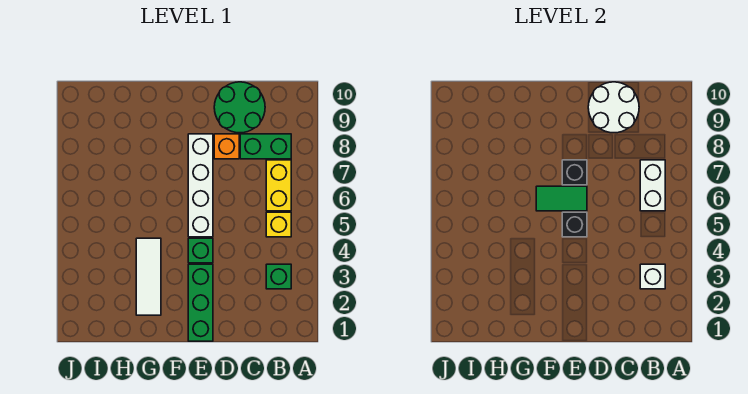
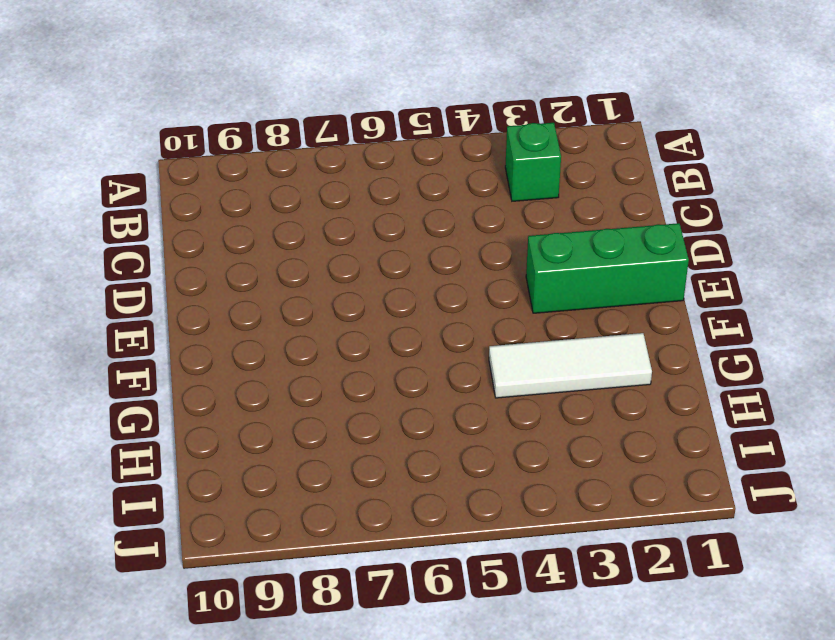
none -> yellow 1x1 brick [266,212,291,237]
none -> yellow 1x2 brick [266,160,291,211]
none -> green 1x2 brick [240,134,291,159]

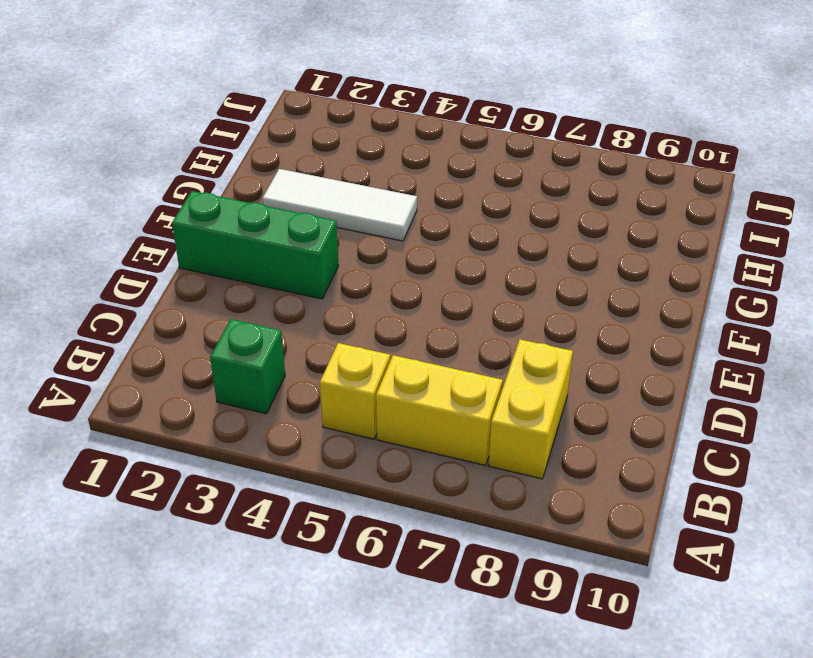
yellow 1x2 brick [488,339,573,479] -> green 1x2 brick [240,134,291,159]
none -> green 2x2 round brick [214,82,265,133]
none -> orange 1x1 brick [214,134,239,159]
none -> green 1x1 brick [188,238,213,263]

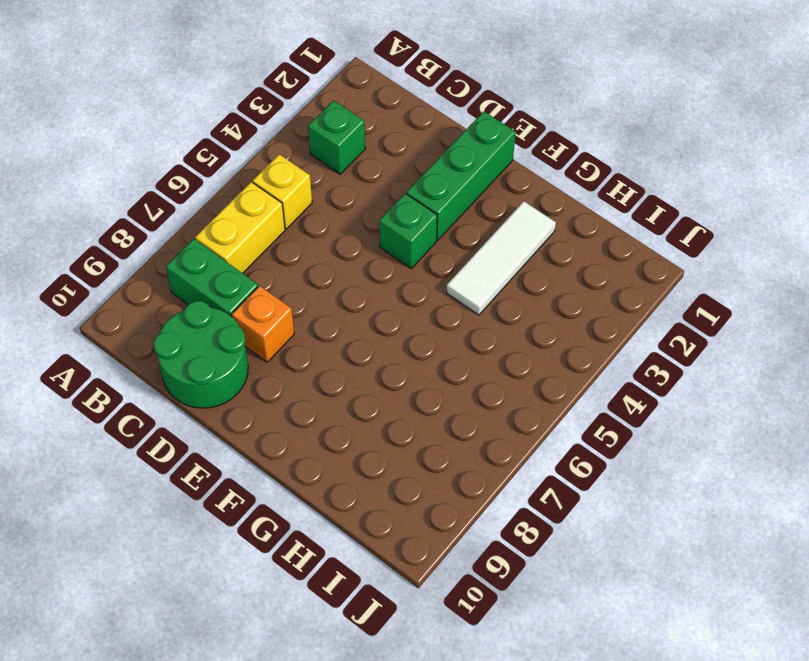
none -> white 1x4 brick [188,134,213,237]
none -> white 1x1 brick [640,264,665,289]
none -> white 1x2 brick [640,160,665,211]

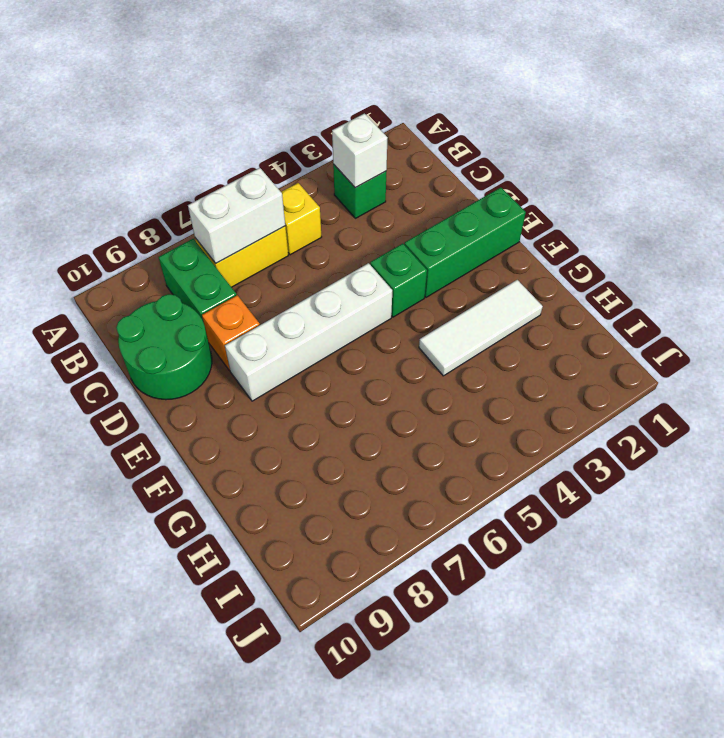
none -> white 2x2 round brick [588,82,639,133]
none -> black 1x1 brick [562,212,587,237]
none -> green 1x2 tile [536,186,587,211]

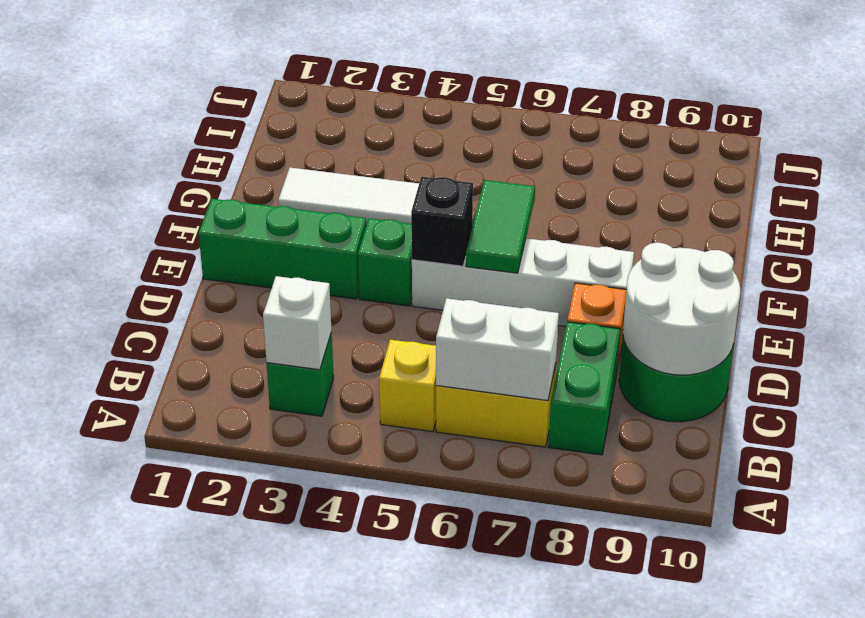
none -> black 1x1 brick [562,160,587,185]

